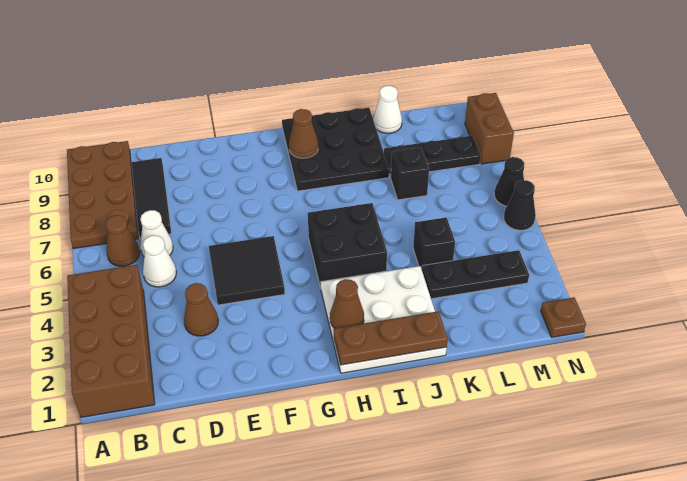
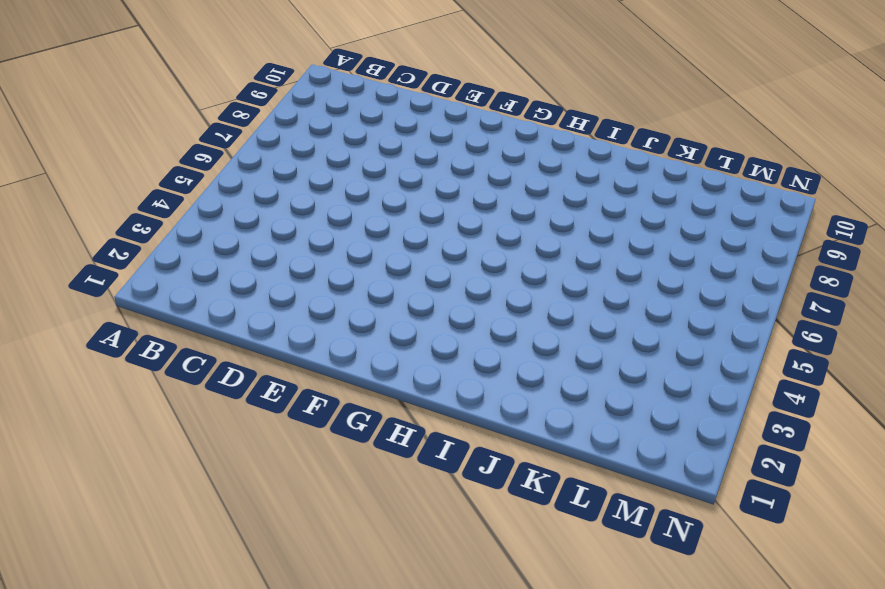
none -> brown 2x4 brick [67,265,155,417]
none -> brown 2x4 plate [67,141,138,249]
none -> brown 1x1 cone [106,215,140,266]

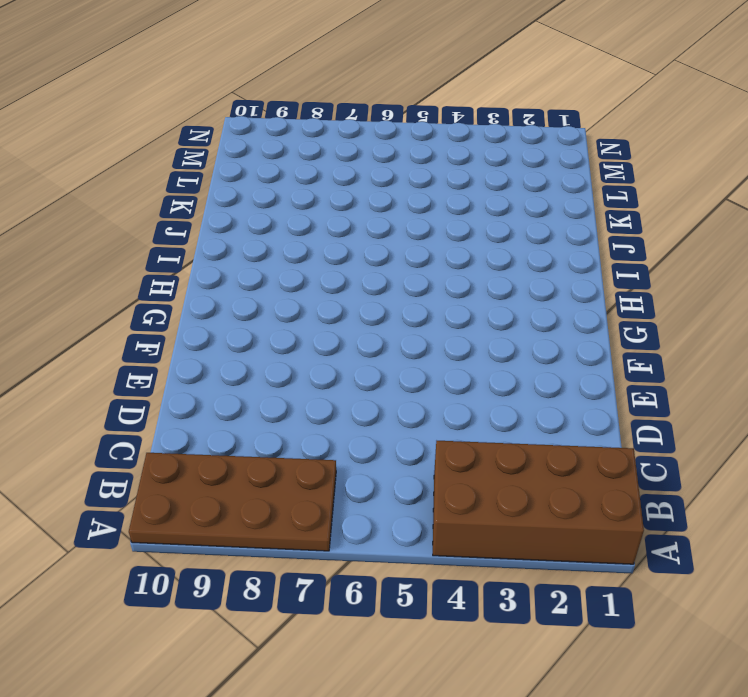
none -> brown 1x1 cone [106,215,140,266]
none -> white 1x1 cone [143,235,176,287]
none -> white 1x1 cone [140,210,173,256]

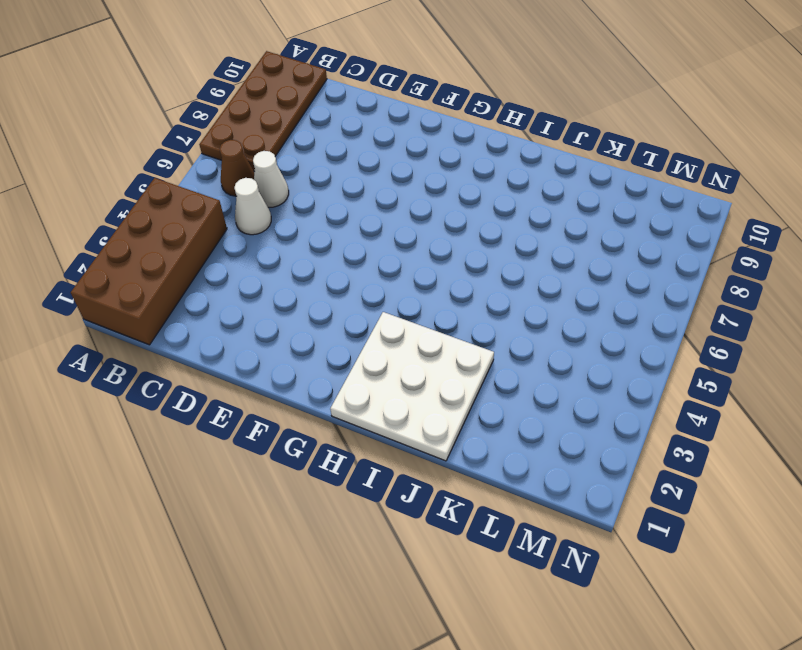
none -> black 1x3 tile [132,158,171,239]
none -> brown 1x1 cone [184,283,218,336]
none -> black 2x2 tile [209,236,285,305]

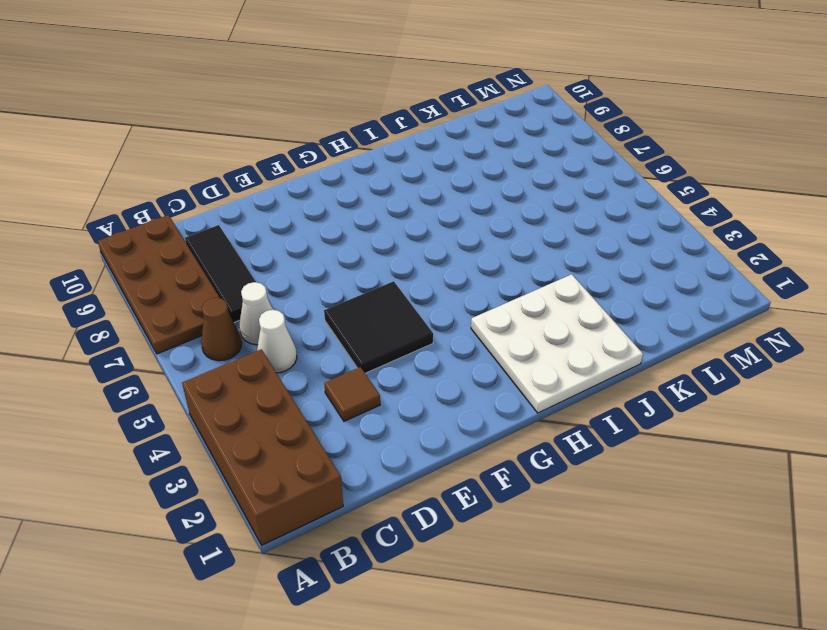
brown 1x1 tile [324,367,380,421] -> brown 1x1 cone [184,283,218,336]
none -> black 2x2 brick [308,203,387,288]
none -> black 3x3 plate [282,108,389,191]
none -> black 1x3 plate [422,250,529,299]

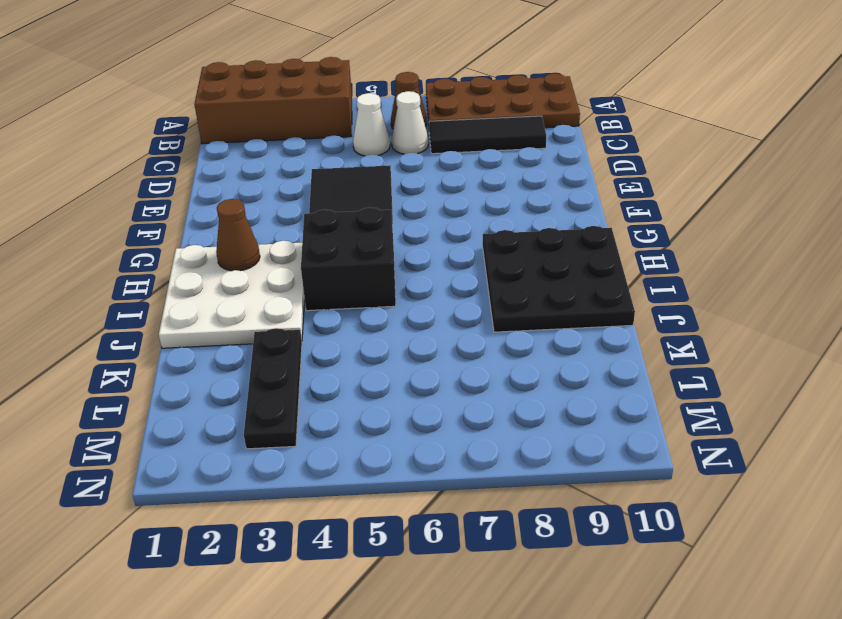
none -> brown 1x1 cone [184,283,218,336]
none -> black 1x1 brick [413,217,455,269]
none -> black 1x1 brick [391,148,429,200]

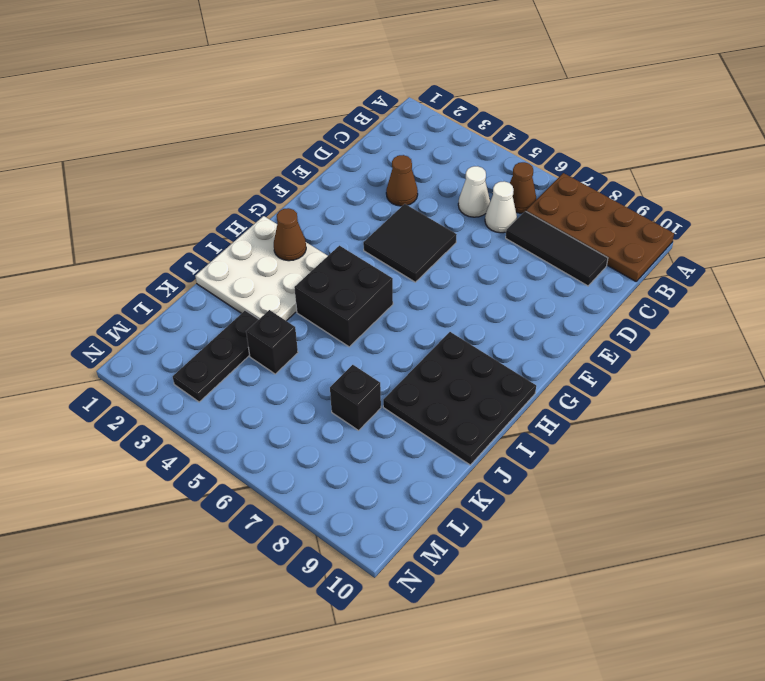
none -> brown 2x4 brick [67,265,155,417]
none -> black 1x3 plate [384,136,481,177]
none -> white 1x1 cone [373,86,402,133]

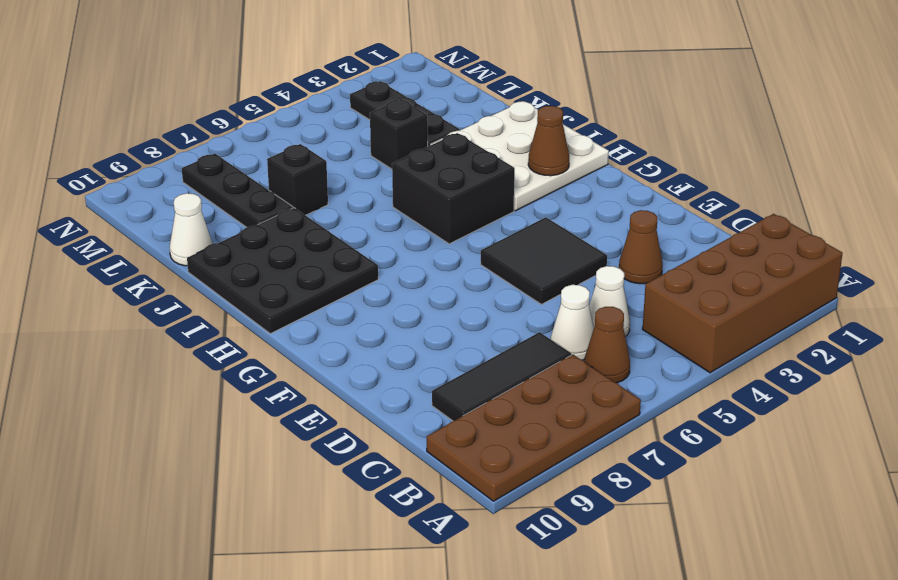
none -> brown 1x1 plate [541,297,586,337]
none -> black 1x1 cone [504,180,536,230]
none -> black 1x1 cone [494,157,524,206]

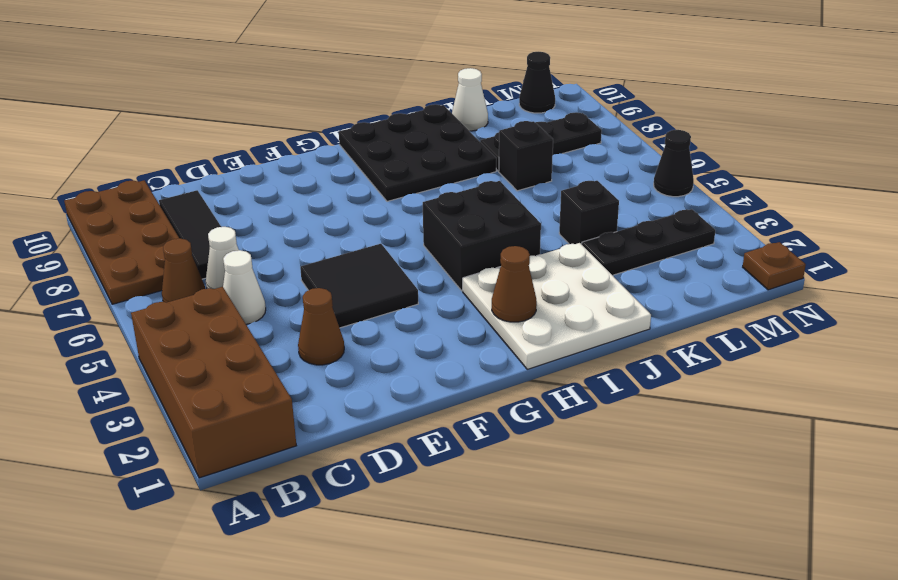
black 1x1 cone [519,52,555,113] -> black 1x1 cone moved to [494,157,524,206]
none -> brown 1x2 brick [465,93,514,164]
none -> brown 1x3 plate [334,311,448,365]
none -> brown 1x1 cone [289,109,318,158]

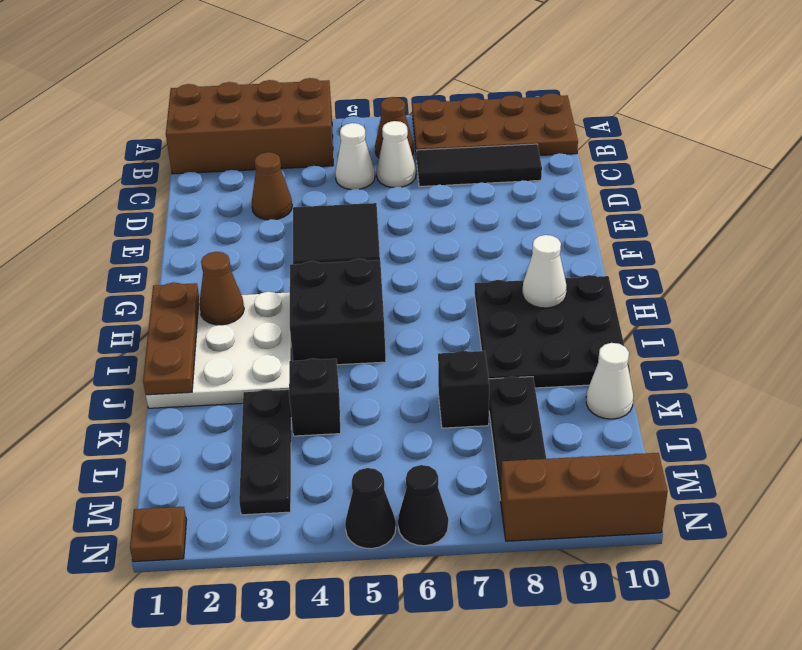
white 1x1 cone [523,235,567,308] -> brown 1x1 cone [289,109,318,158]
brown 1x3 brick [501,453,668,541] -> brown 1x2 brick [465,93,514,164]

